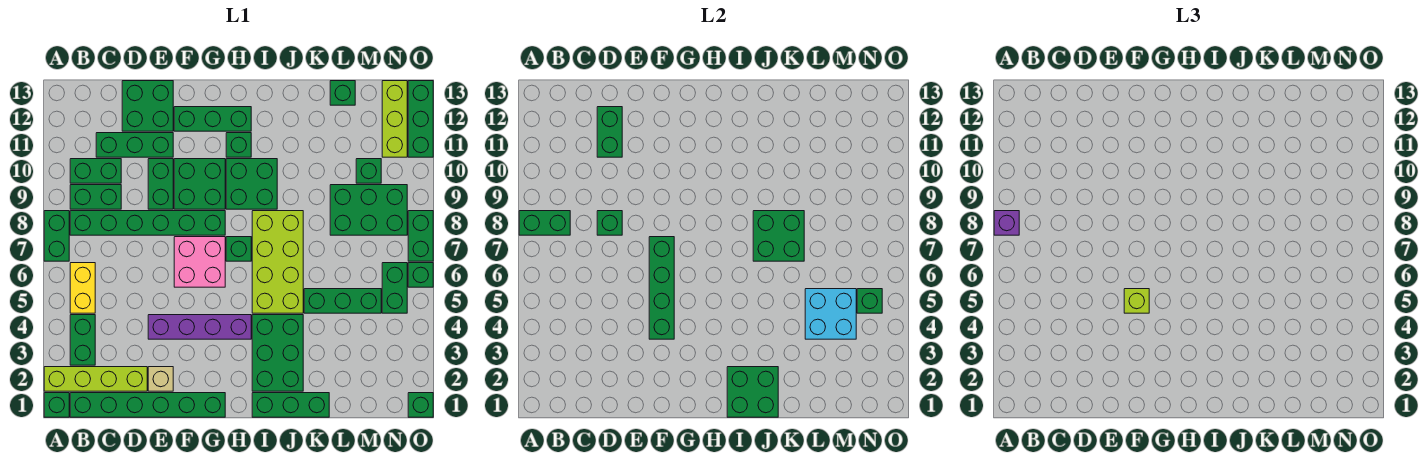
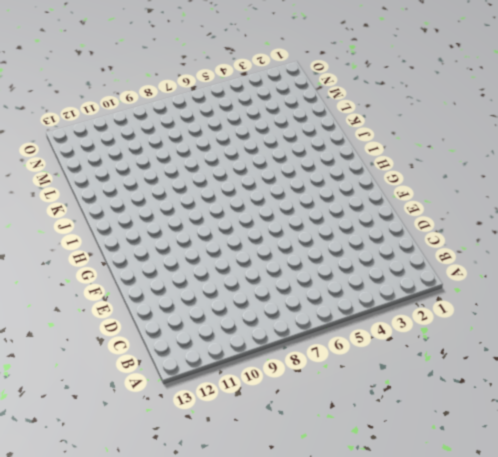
none -> green 1x1 brick [44,393,69,417]
none -> lime 1x4 brick [44,367,147,391]
none -> green 1x2 brick [44,211,69,261]
none -> green 1x6 brick [70,393,225,417]

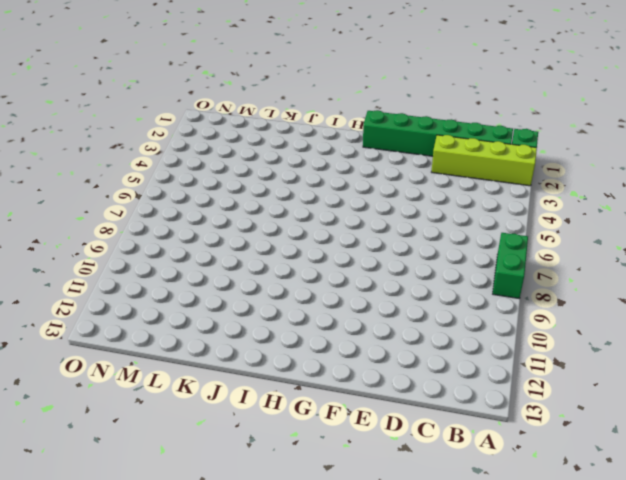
none -> green 1x2 brick [70,315,95,365]
none -> yellow 1x2 brick [70,263,95,313]
none -> green 1x6 brick [70,211,225,235]
none -> green 1x2 brick [70,185,121,209]

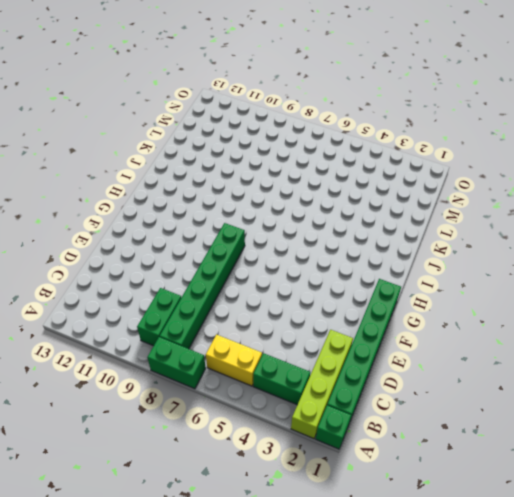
none -> green 1x2 brick [70,159,121,183]
none -> green 1x3 brick [96,133,173,157]
none -> green 2x2 brick [122,81,173,131]
none -> tan 1x1 brick [148,367,173,391]

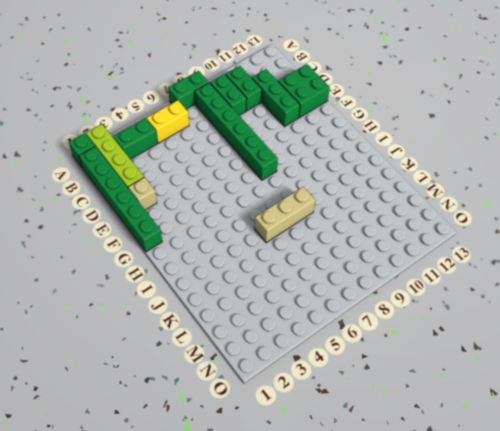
tan 1x3 brick [254,187,315,243] -> lime 2x4 brick [252,211,303,313]
none -> purple 1x4 brick [148,315,251,339]
none -> green 1x2 brick [148,159,173,209]
none -> pink 2x2 brick [174,237,225,287]
none -> green 2x2 brick [174,159,225,209]

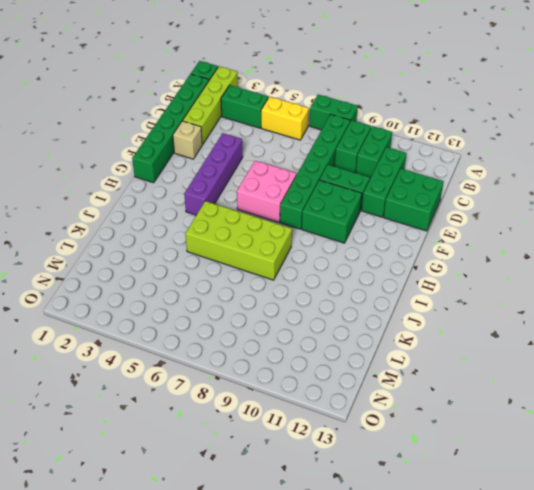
none -> green 1x3 brick [174,107,251,131]
none -> green 1x1 brick [226,237,251,261]
none -> green 2x2 brick [226,159,277,209]
none -> green 1x1 brick [226,133,251,157]

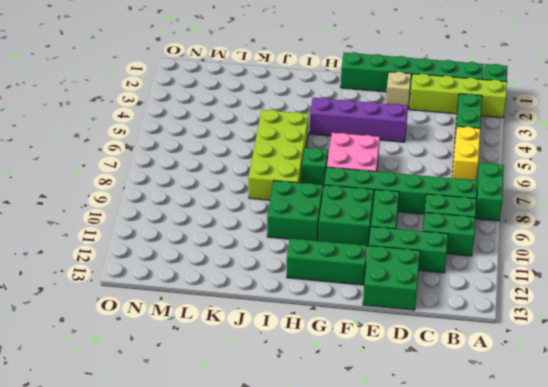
none -> green 1x1 brick [226,133,251,157]
none -> green 1x3 brick [252,393,329,417]
none -> green 2x3 brick [252,315,303,391]
none -> green 1x3 brick [304,289,381,313]

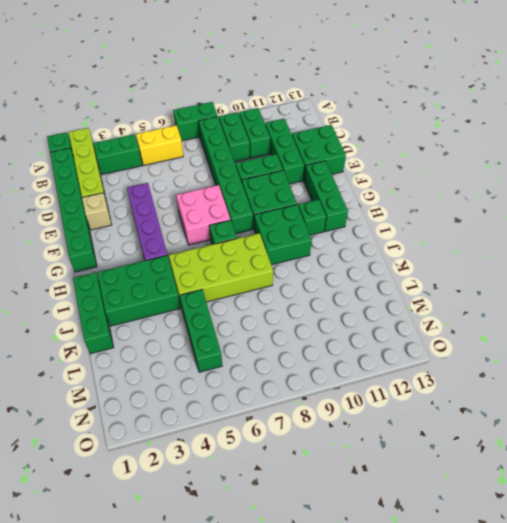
none -> green 2x3 brick [330,185,407,235]
none -> green 1x1 brick [330,81,355,105]
none -> green 1x1 brick [356,159,381,183]
none -> green 1x2 brick [382,263,407,313]

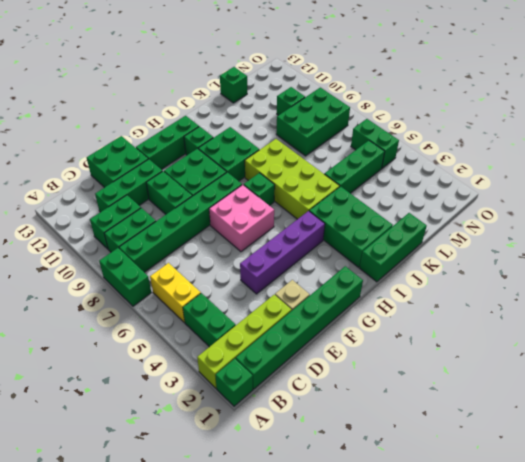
none -> lime 1x3 brick [382,81,407,157]
none -> green 1x1 brick [408,393,433,417]
none -> green 1x1 brick [408,263,433,287]
none -> green 1x2 brick [408,211,433,261]

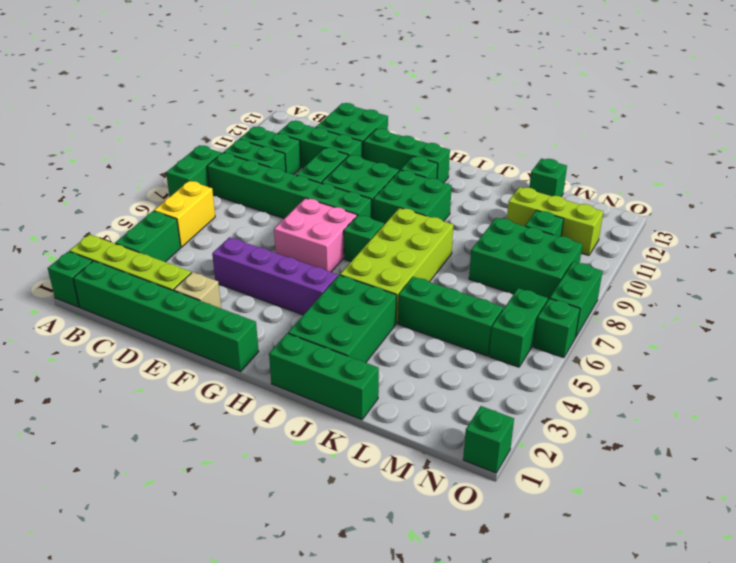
lime 1x3 brick [507,187,603,255] -> lime 1x3 brick turned to [382,81,407,157]
none -> green 1x3 brick [408,81,433,157]
none -> green 1x2 brick [519,211,570,235]
none -> green 1x1 brick [597,211,622,235]
none -> green 1x2 brick [597,107,622,157]

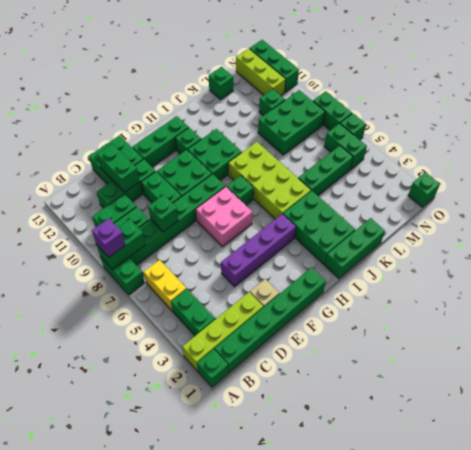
none -> green 1x4 brick [649,237,674,339]
none -> green 2x2 brick [727,367,778,417]
none -> green 2x2 brick [753,211,804,261]
none -> cyan 2x2 brick [805,289,856,339]

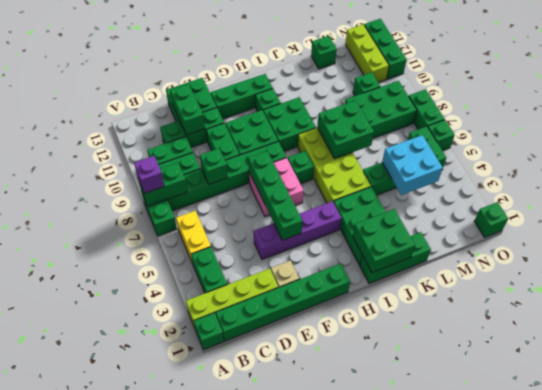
none -> green 1x1 brick [857,289,882,313]
none -> lime 1x1 brick [1124,289,1149,313]

